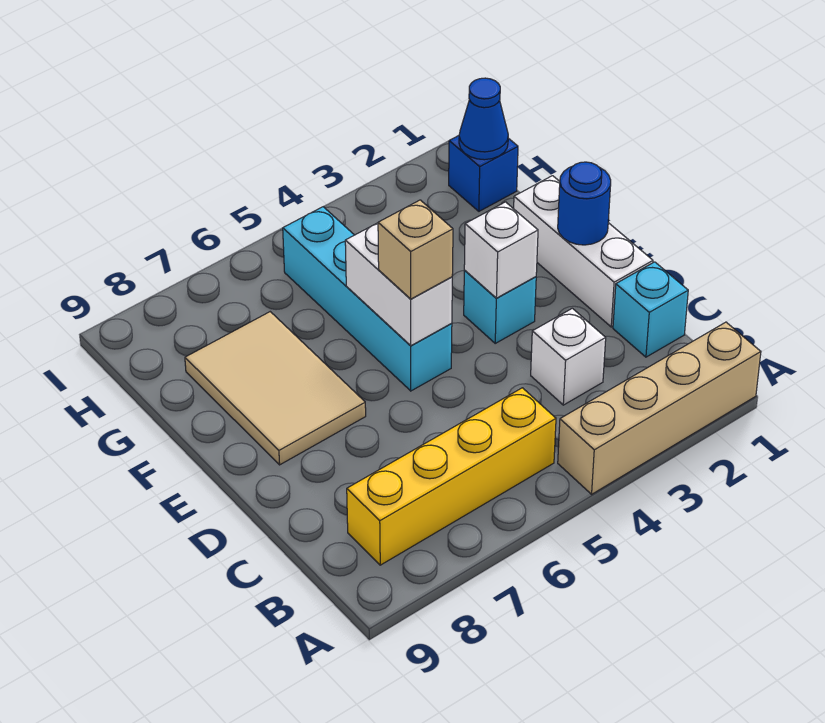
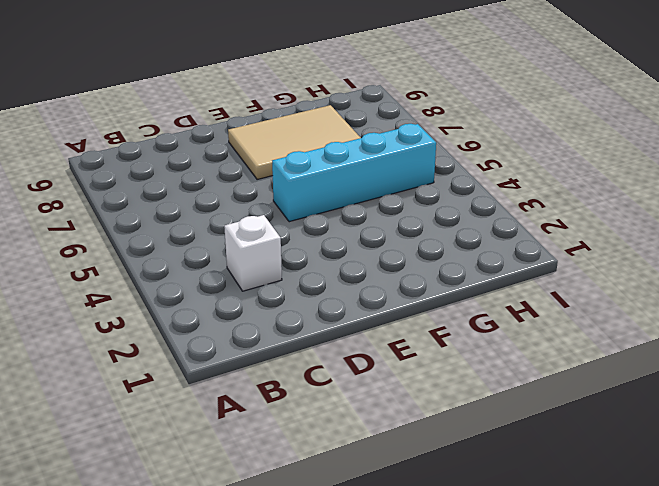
none -> tan 1x4 brick [558,322,761,494]
none -> yellow 1x4 brick [347,388,556,565]
none -> cyan 1x1 brick [613,262,688,357]

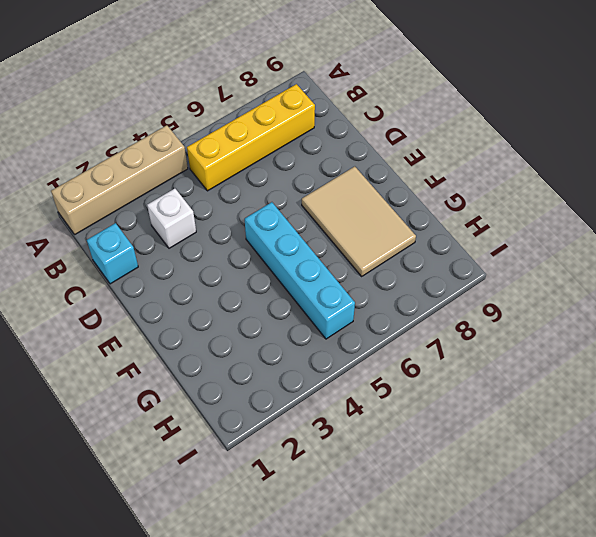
none -> white 1x3 brick [514,176,653,327]
none -> cyan 1x1 brick [464,270,536,343]
none -> blue 1x1 brick [449,136,518,211]

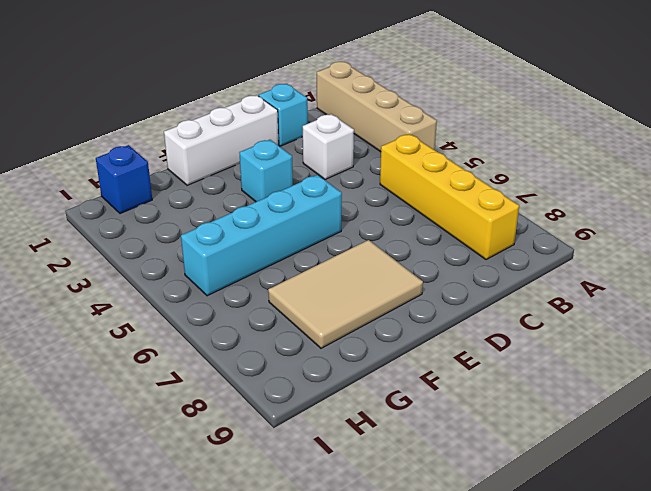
none -> blue 1x1 round brick [558,162,611,245]
none -> white 1x1 brick [464,202,538,298]
none -> white 1x2 brick [345,223,452,346]

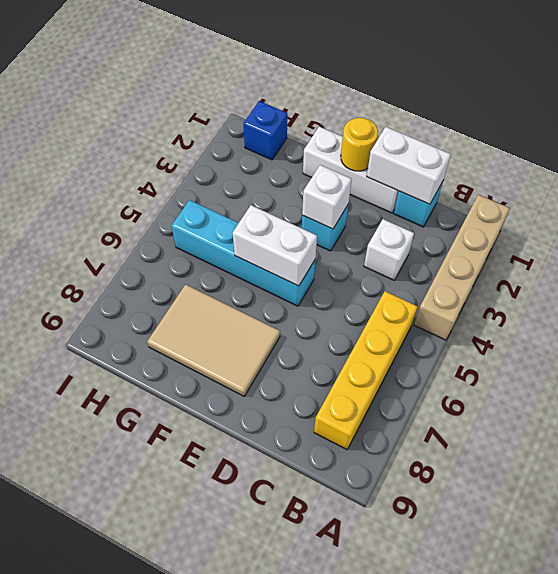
white 1x2 brick [367,127,451,204] -> none
yellow 1x1 round brick [341,118,378,171] -> blue 1x1 round brick [558,162,611,245]
none -> blue 1x1 cone [459,78,508,160]
none -> tan 1x1 brick [378,200,453,299]

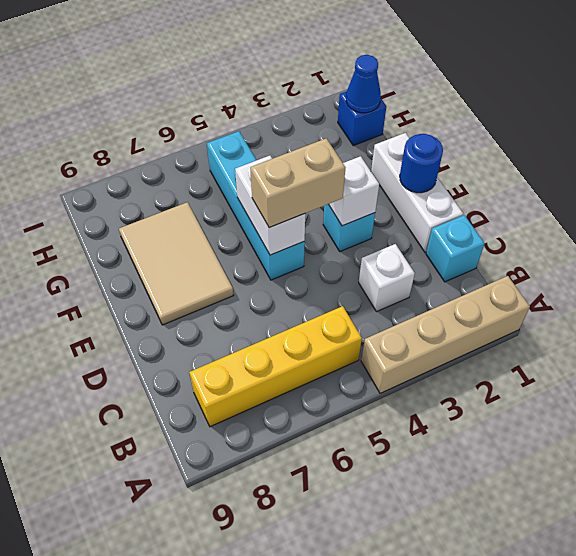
tan 1x2 brick [250,138,345,228] -> tan 1x1 brick [378,200,453,299]

